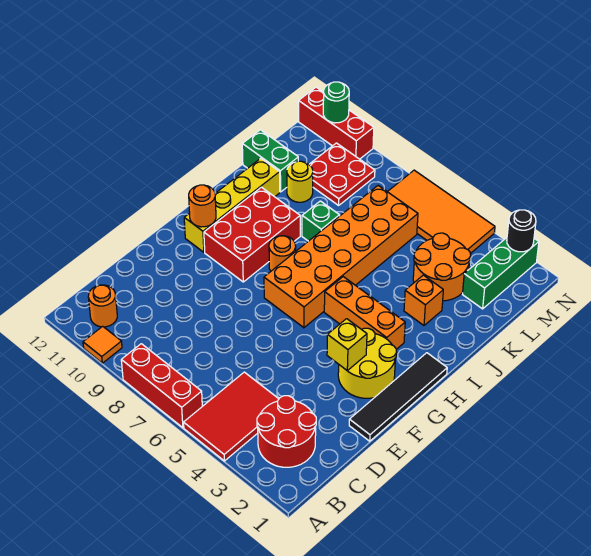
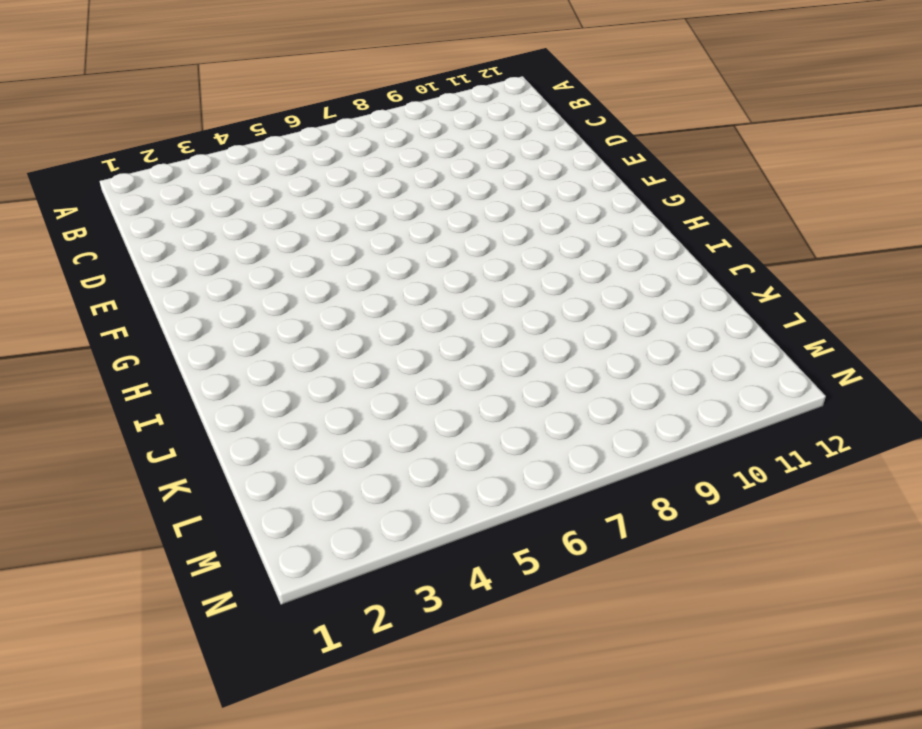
none -> red 2x3 tile [184,372,279,461]
none -> red 1x3 brick [121,344,202,428]
none -> orange 1x1 tile [83,326,122,363]

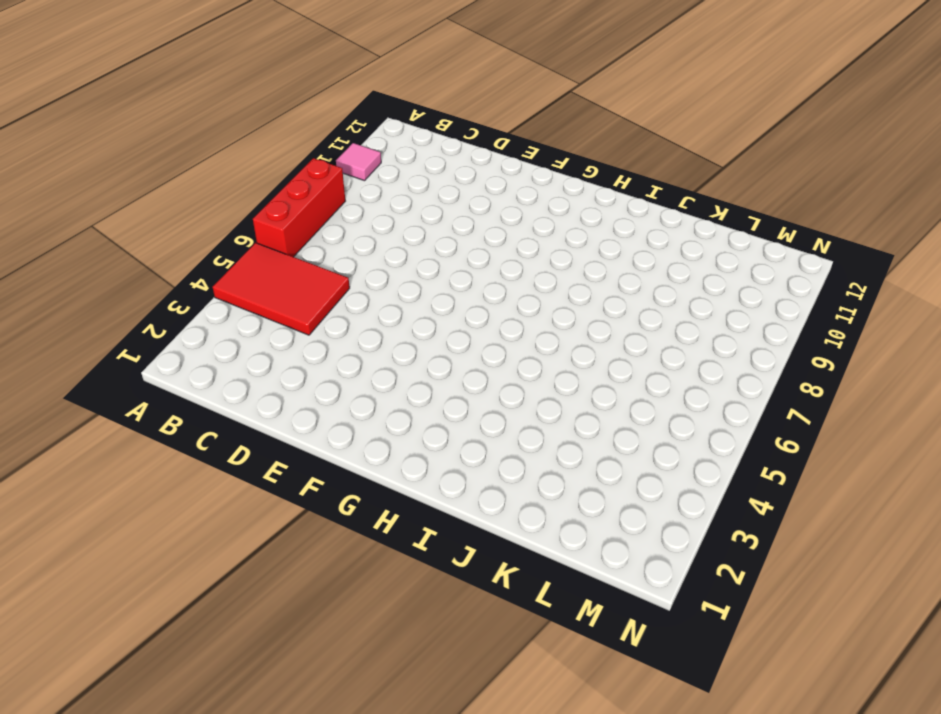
pink 1x1 tile [336,143,381,181] -> orange 1x1 tile [83,326,122,363]
none -> red 2x2 round brick [257,396,316,467]
none -> orange 1x1 round brick [88,285,117,327]
none -> black 1x4 tile [349,353,447,441]

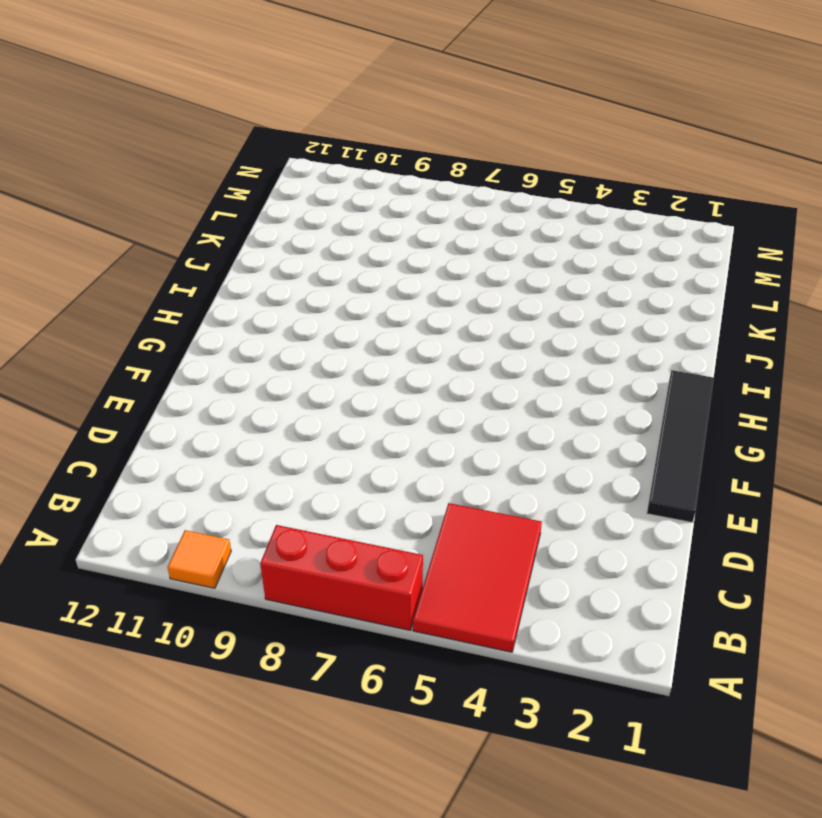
none -> red 2x2 round brick [257,396,316,467]
none -> orange 1x1 round brick [88,285,117,327]
none -> yellow 2x2 round brick [338,328,396,398]

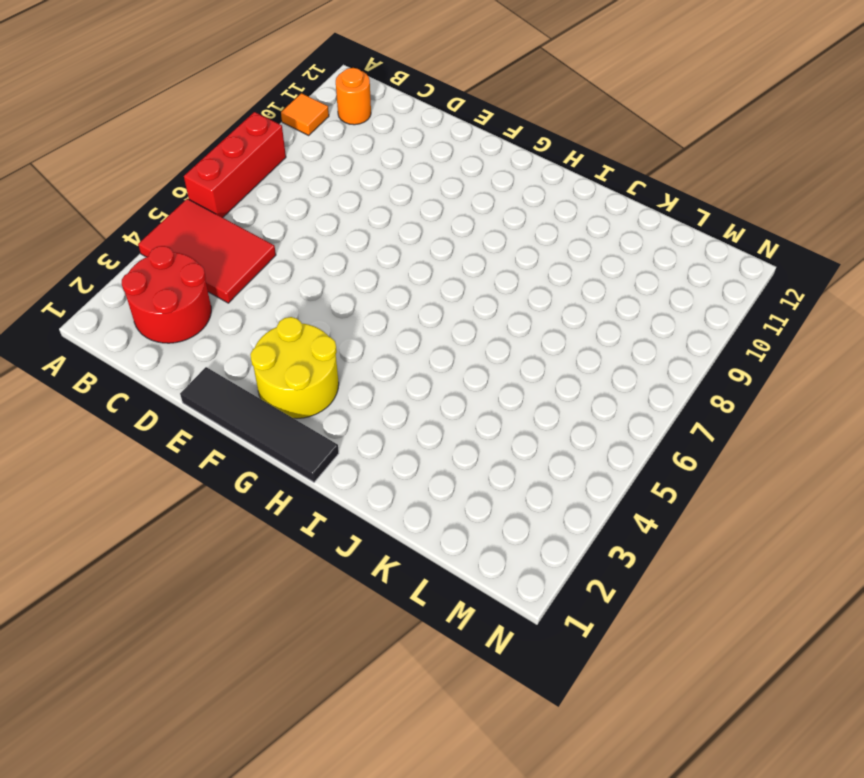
none -> orange 2x6 brick [264,186,418,328]
none -> red 2x3 brick [204,187,300,282]
none -> yellow 1x4 brick [184,158,280,252]

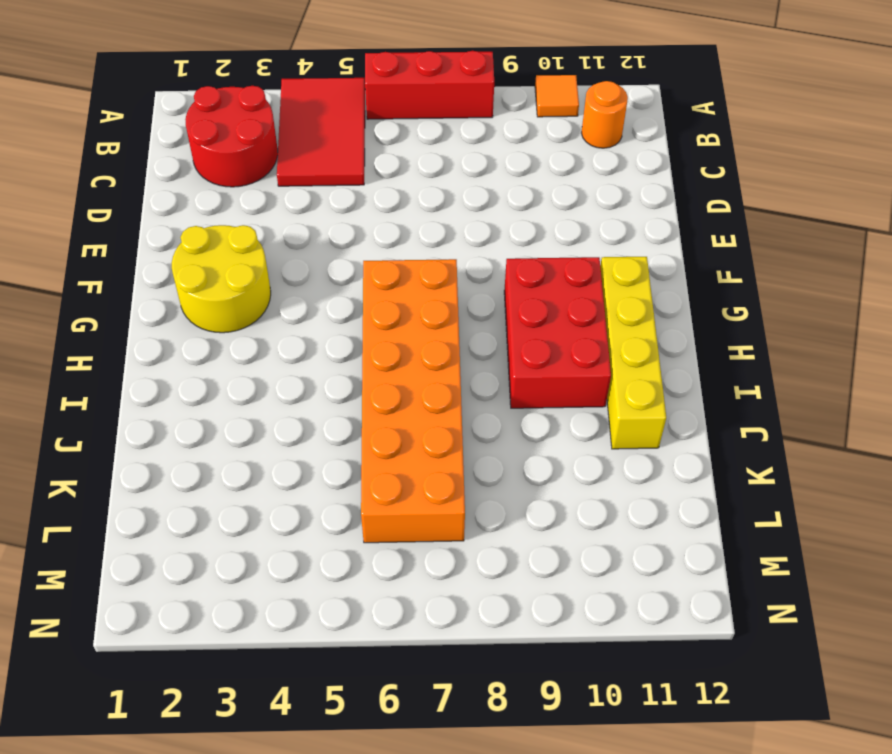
none -> black 1x4 tile [349,353,447,441]
none -> orange 1x3 brick [324,277,405,349]
none -> orange 1x1 round brick [269,236,296,271]

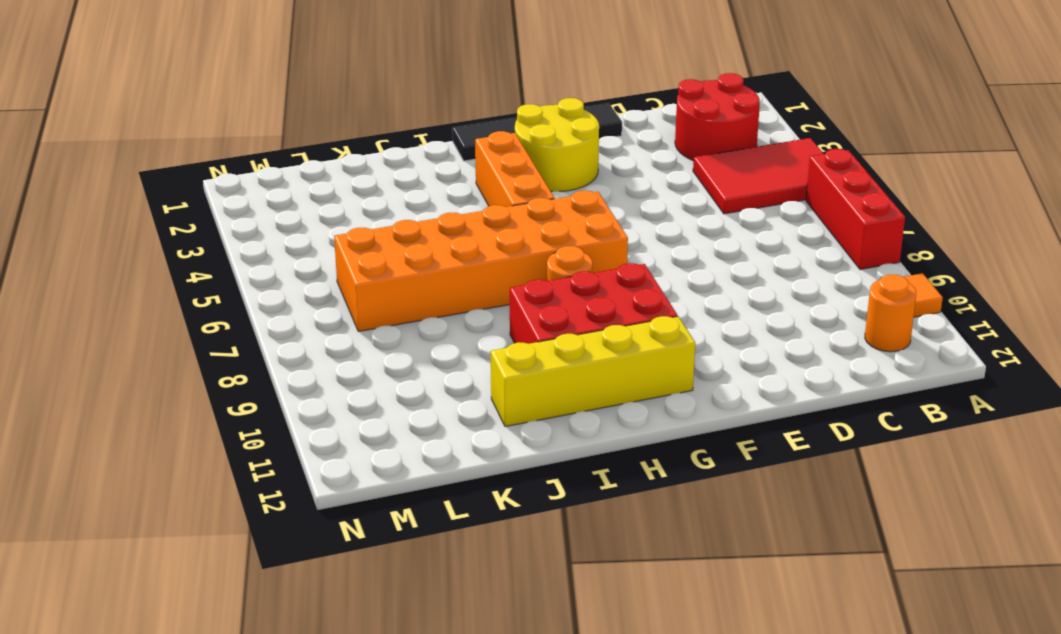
none -> orange 1x1 brick [404,275,443,325]
none -> green 1x1 brick [302,201,340,241]
none -> orange 2x2 round brick [413,233,471,301]

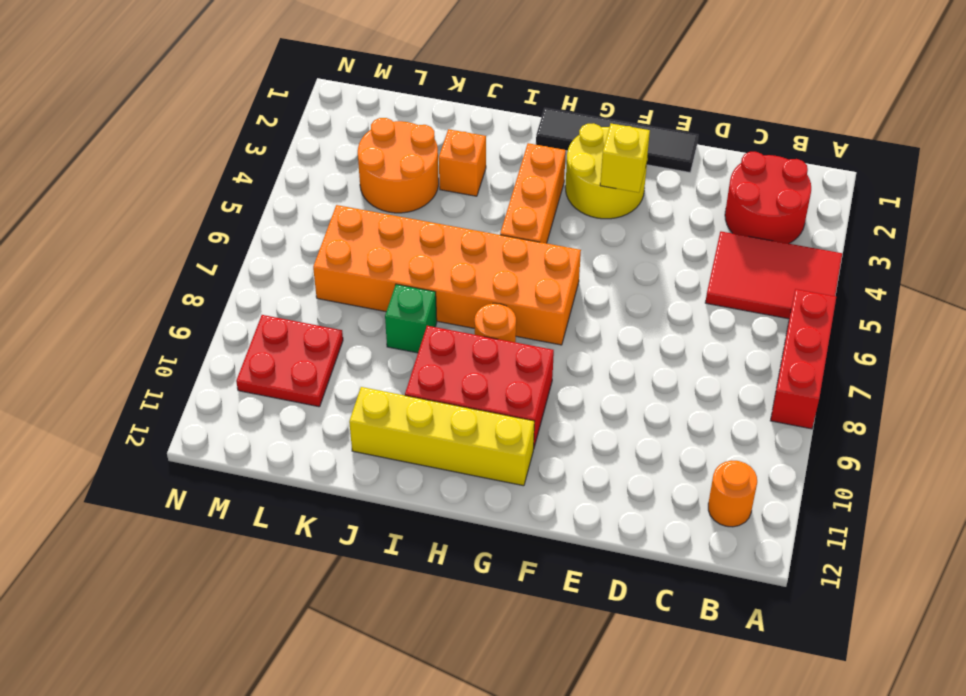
none -> orange 1x1 tile [83,326,122,363]
none -> yellow 1x1 round brick [287,161,313,202]
none -> green 1x2 brick [242,130,298,192]

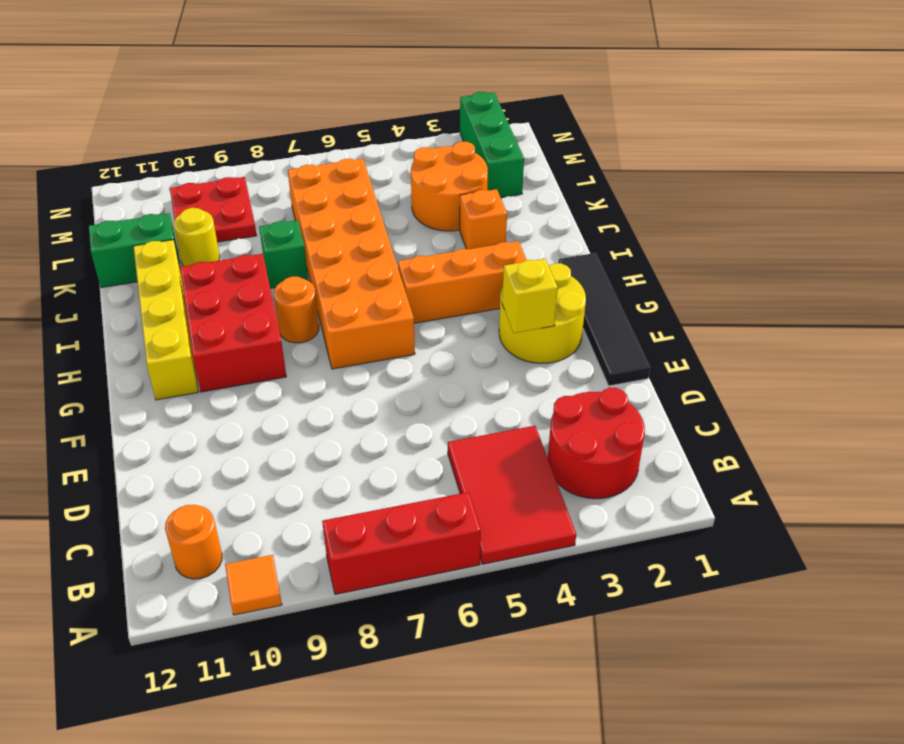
none -> orange 2x4 tile [388,170,495,254]
none -> red 1x3 brick [299,87,374,159]
none -> orange 1x1 round brick [189,185,216,227]

